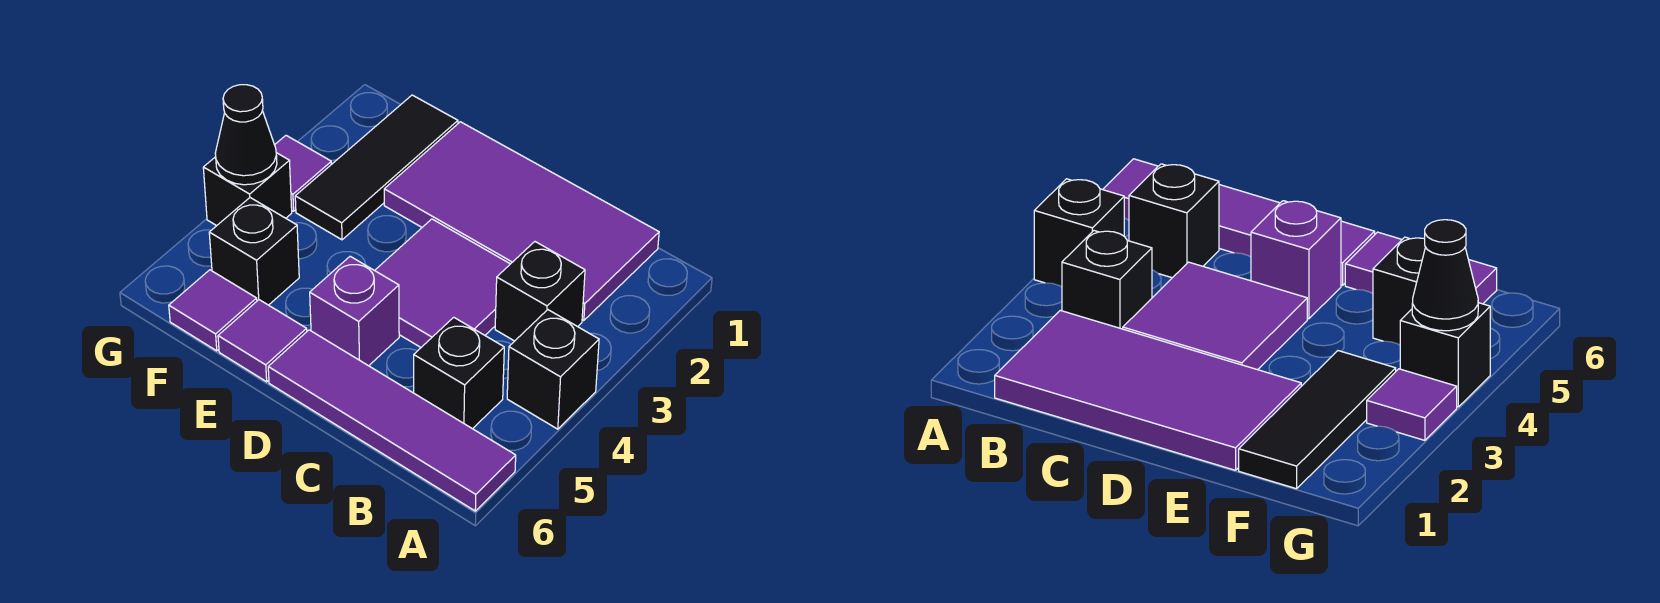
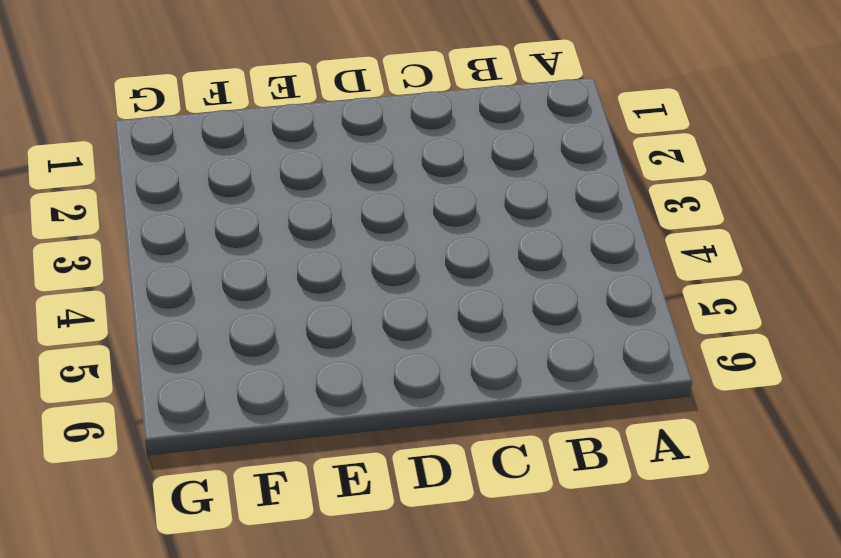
none -> black 1x1 brick [507,310,599,429]
none -> purple 1x4 tile [268,330,516,511]
none -> purple 2x4 tile [384,122,659,321]

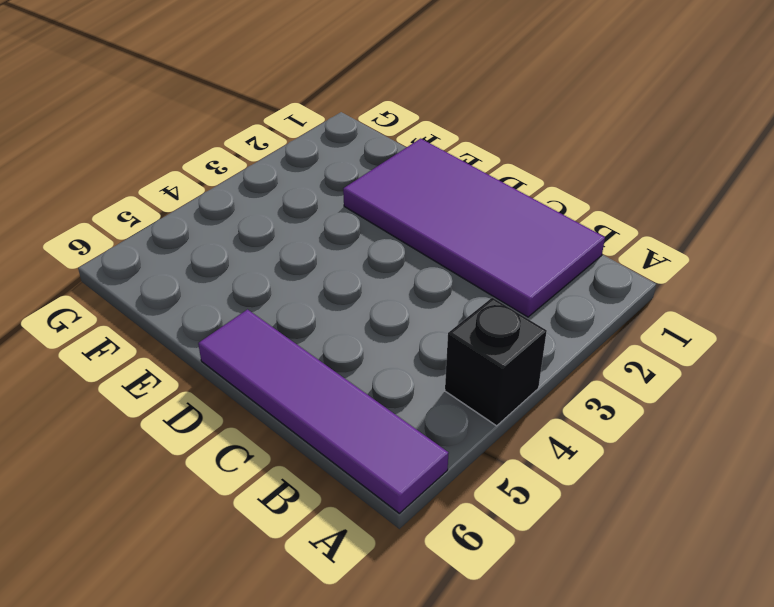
none -> black 1x1 brick [495,242,585,341]
none -> black 1x1 brick [414,317,504,429]
none -> purple 2x2 tile [375,219,510,347]

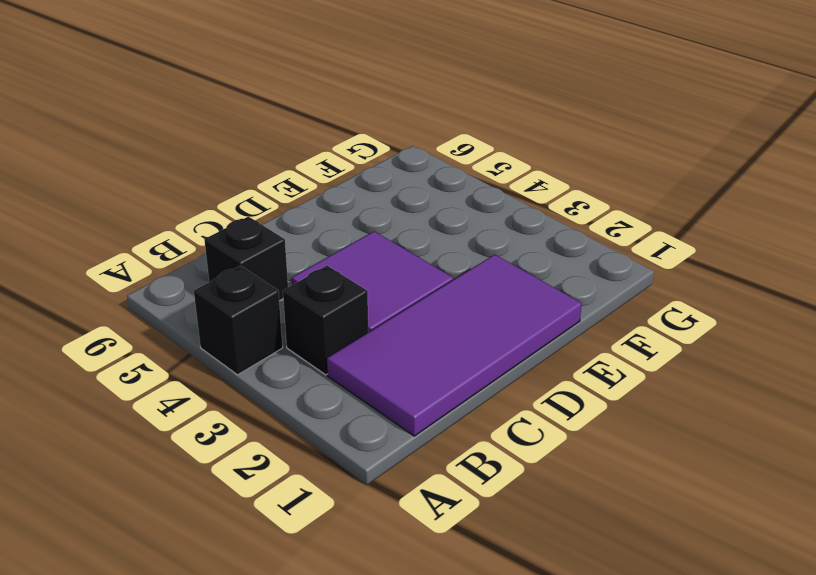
none -> purple 1x4 tile [268,330,516,511]
none -> purple 1x1 brick [310,256,399,366]
none -> purple 1x1 tile [218,300,307,382]

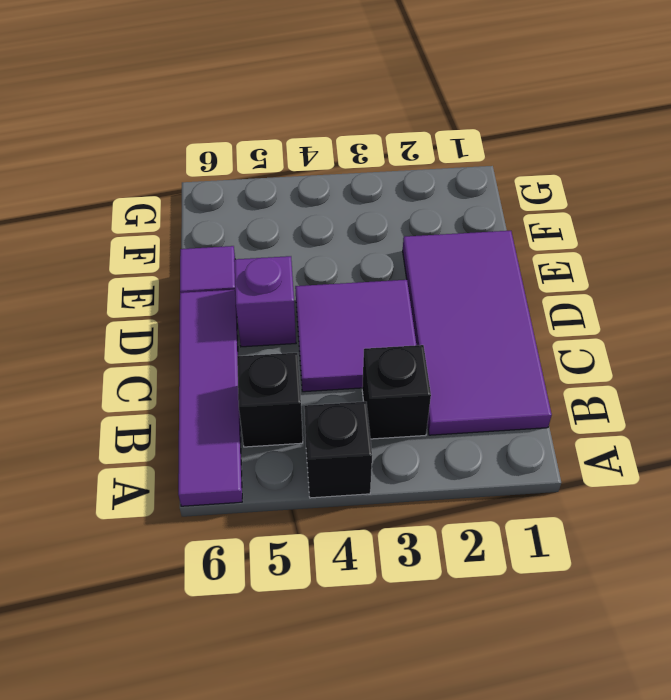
none -> black 1x3 tile [295,95,458,240]
none -> black 1x1 brick [209,198,299,305]
none -> purple 1x1 tile [169,270,257,351]

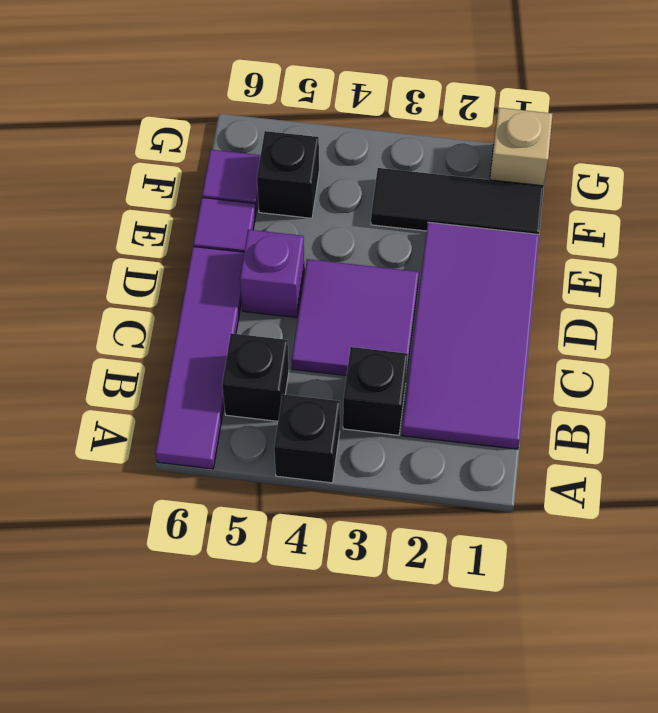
tan 1x1 brick [490,108,552,186] -> none
none -> purple 1x1 tile [275,136,332,211]
none -> black 1x1 brick [203,153,292,226]
none -> black 1x1 cone [215,85,277,185]

